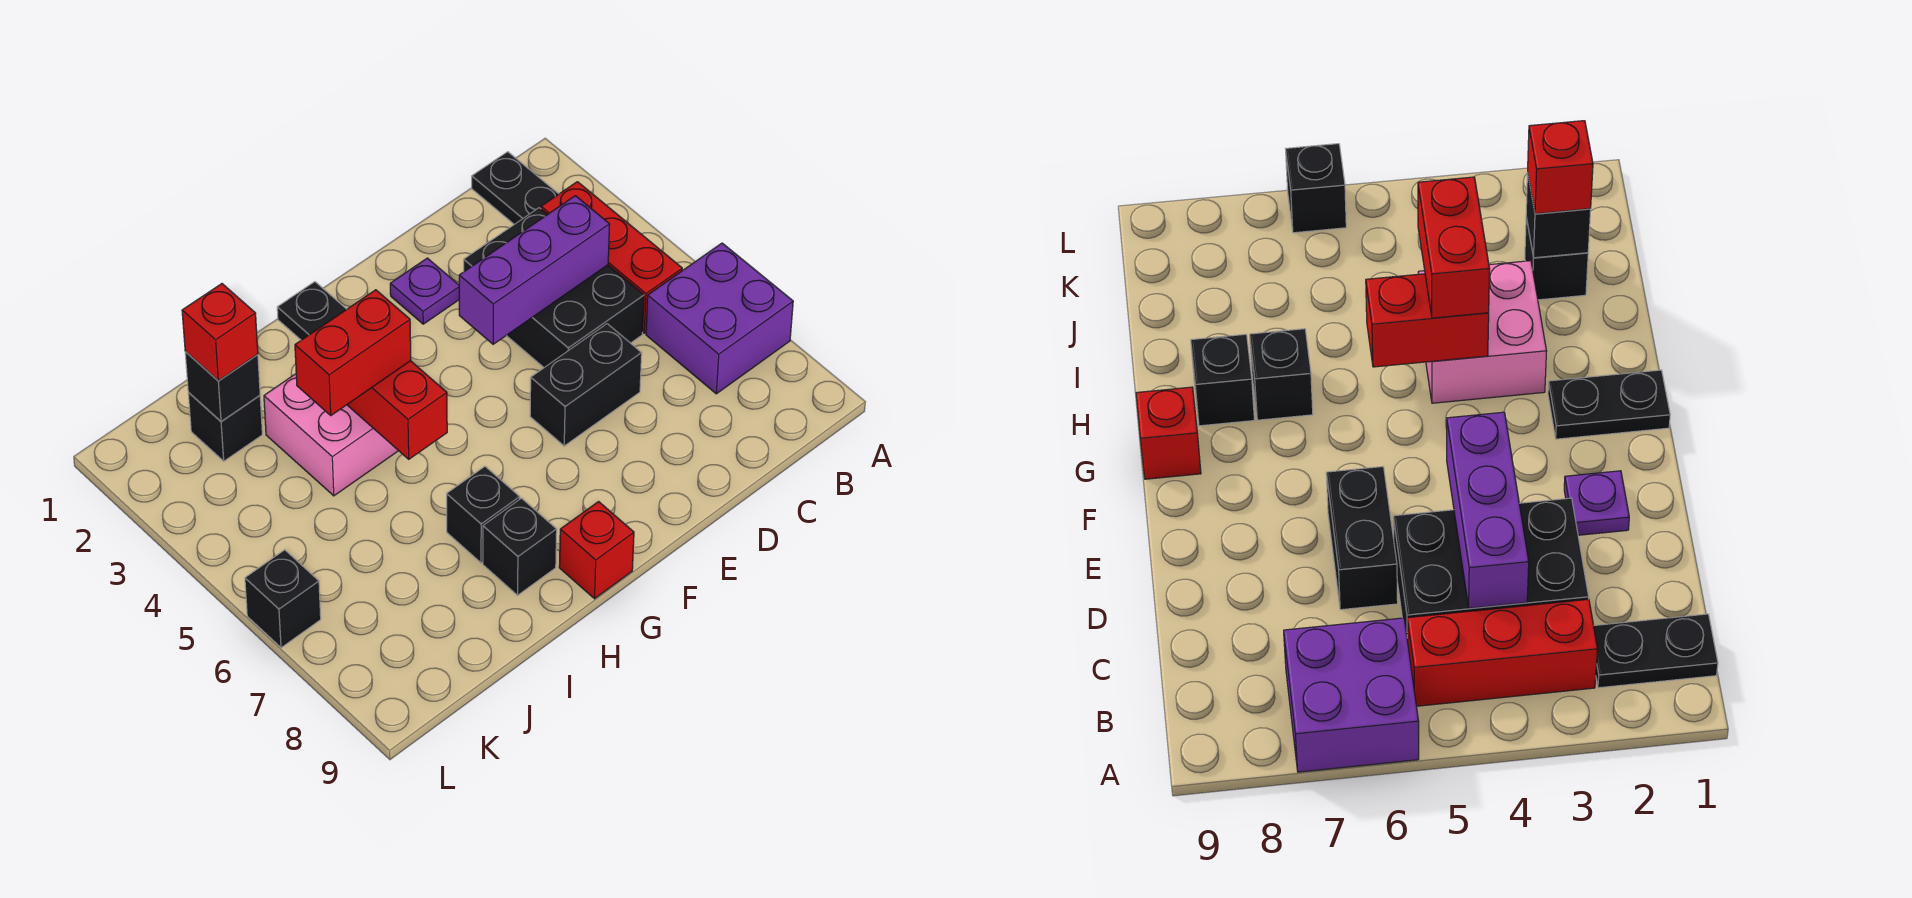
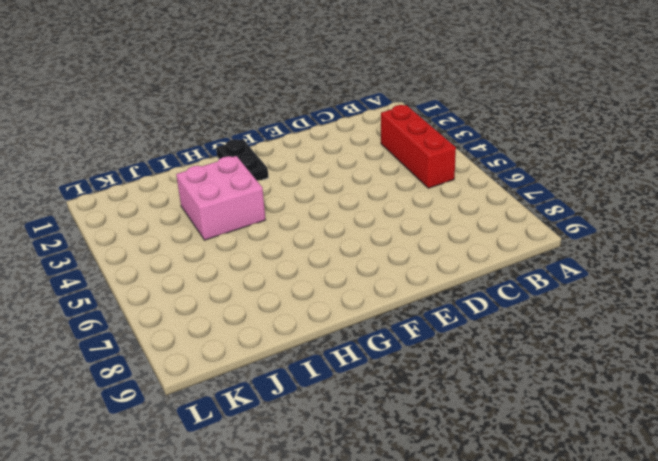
none -> purple 2x2 brick [646,243,793,394]
none -> black 1x2 plate [472,152,558,224]
none -> black 2x3 brick [464,208,644,367]

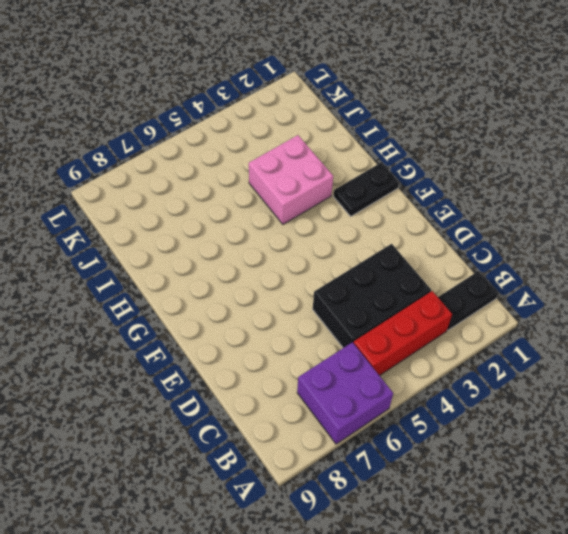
none -> black 1x2 brick [530,324,642,446]
none -> purple 1x1 plate [390,258,459,324]
none -> red 1x1 brick [559,502,634,599]

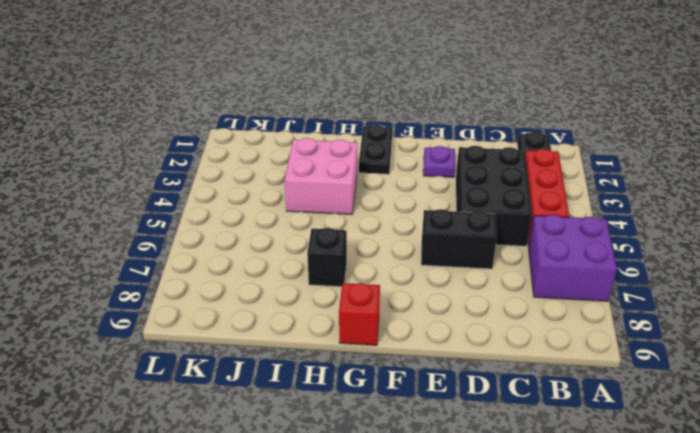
none -> black 1x1 brick [483,498,557,595]
none -> black 1x1 brick [188,392,262,461]
none -> black 1x1 brick [245,550,321,648]

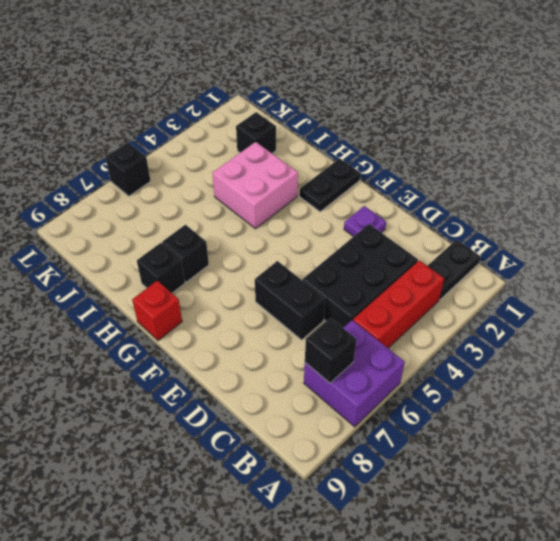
black 1x1 brick [305,318,357,383] -> black 1x1 brick moved to [185,351,260,421]
none -> purple 1x3 brick [459,196,610,344]
none -> red 1x2 brick [347,361,447,459]
none -> red 1x2 brick [295,290,411,415]

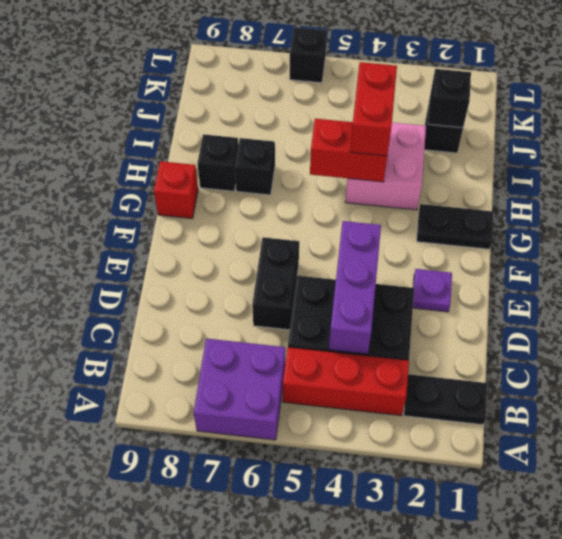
none -> red 1x1 brick [182,284,258,381]

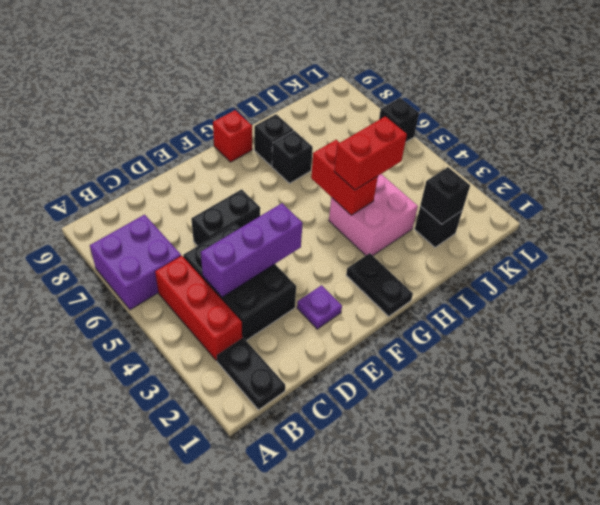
none -> red 1x1 brick [182,284,258,381]

